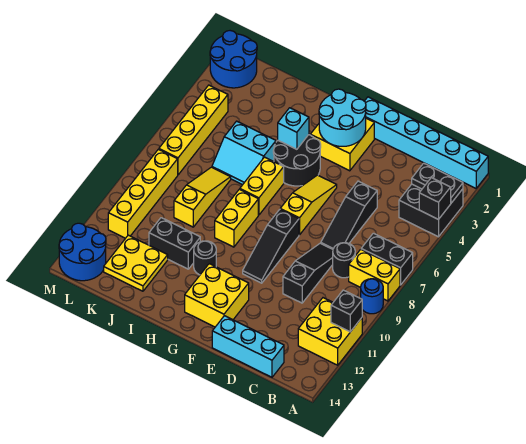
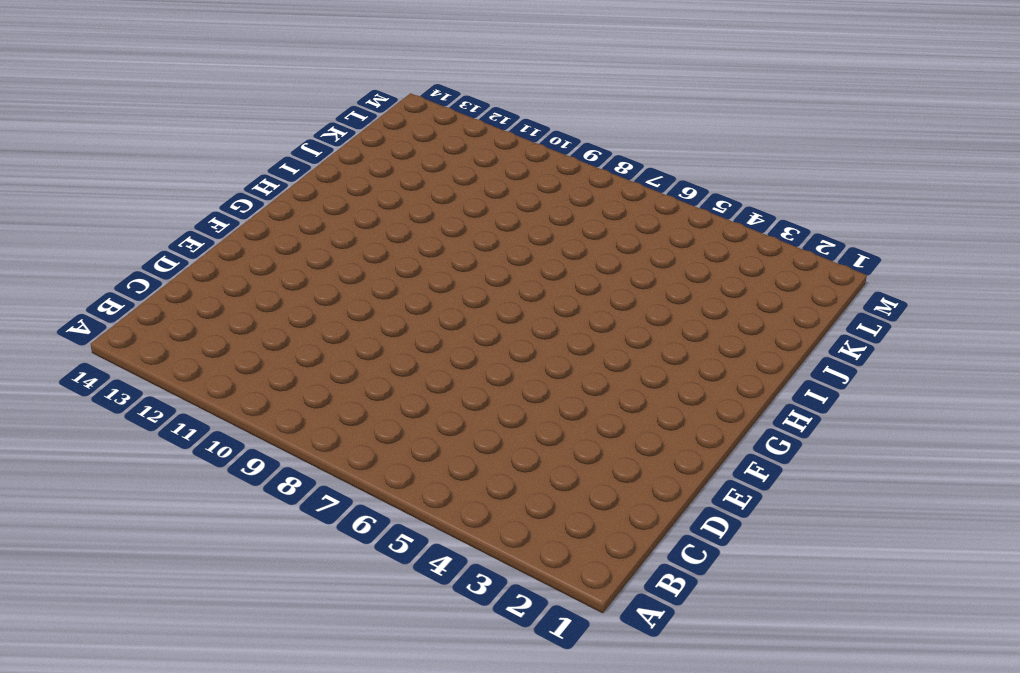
none -> cyan 1x6 brick [365,97,488,188]
none -> black 2x2 brick [399,184,463,237]
none -> black 1x2 brick [361,233,413,285]
none -> yellow 1x2 brick [349,249,400,301]

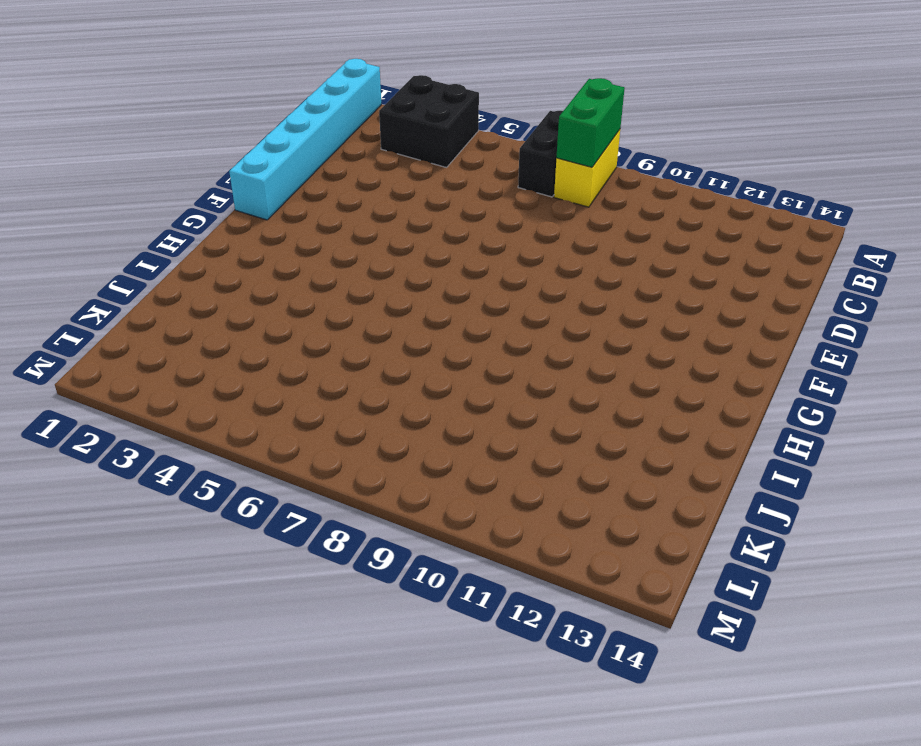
green 1x2 brick [556,78,624,167] -> none
none -> blue 1x1 round brick [361,279,383,314]
none -> yellow 2x2 brick [298,298,362,365]
none -> black 1x1 round brick [333,243,355,278]
none -> cyan 1x3 brick [212,316,284,377]

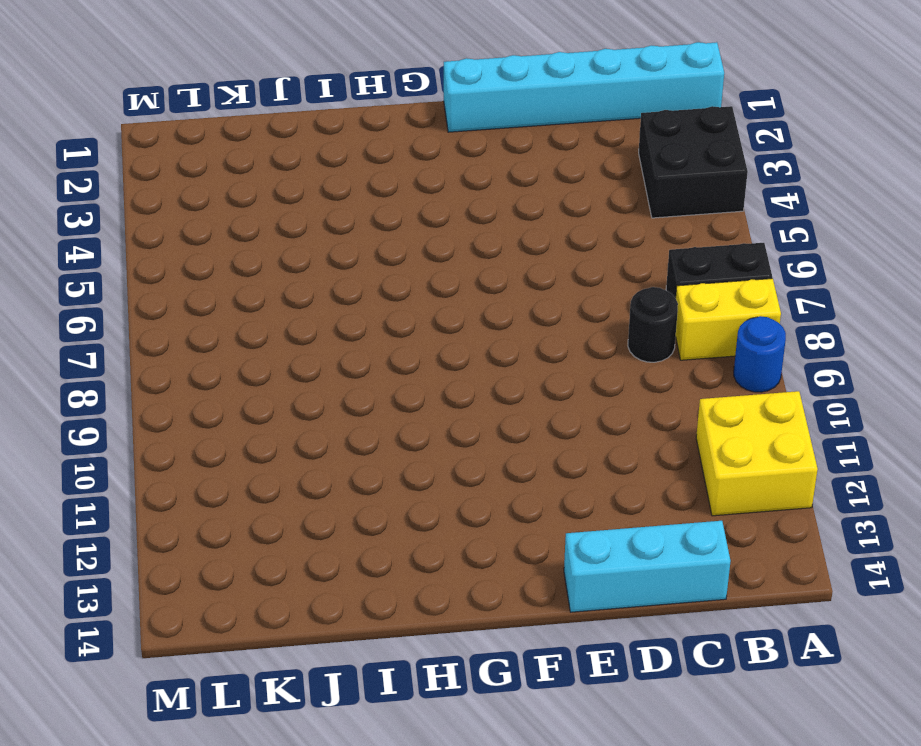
none -> black 1x3 slope [321,181,377,249]
none -> black 1x3 slope [283,243,333,303]
none -> yellow 2x2 brick [310,118,374,171]
none -> yellow 1x3 slope [280,175,337,235]

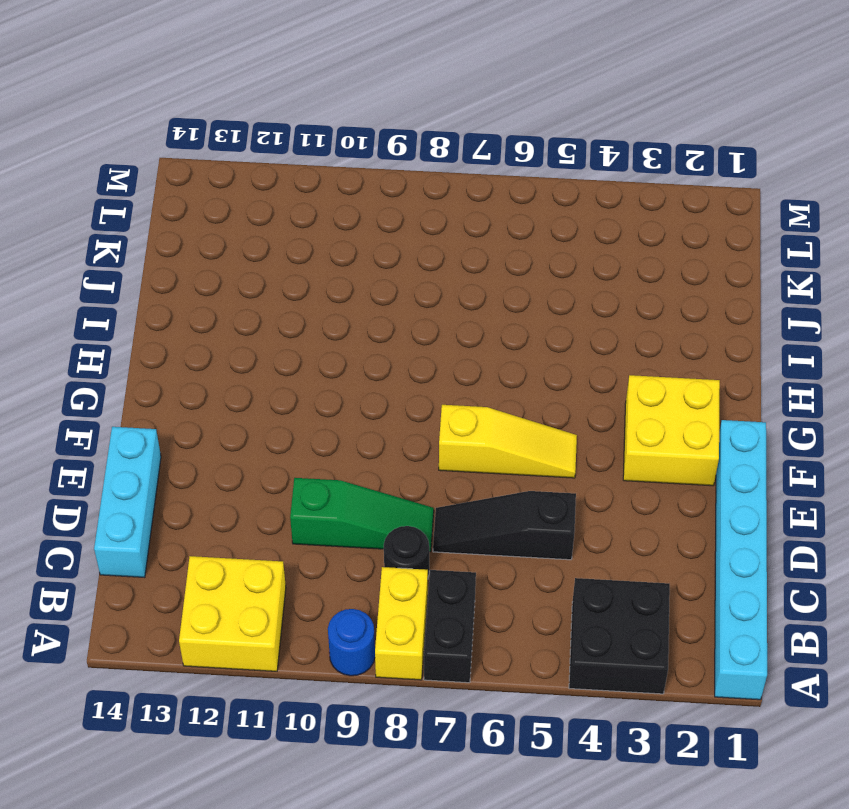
green 1x3 slope [290,478,434,552] -> black 1x3 slope [283,243,333,303]
none -> black 1x3 slope [243,210,299,283]
none -> yellow 2x2 brick [185,264,249,327]
none -> black 2x2 round brick [273,135,321,186]
none -> yellow 1x2 brick [240,157,284,215]

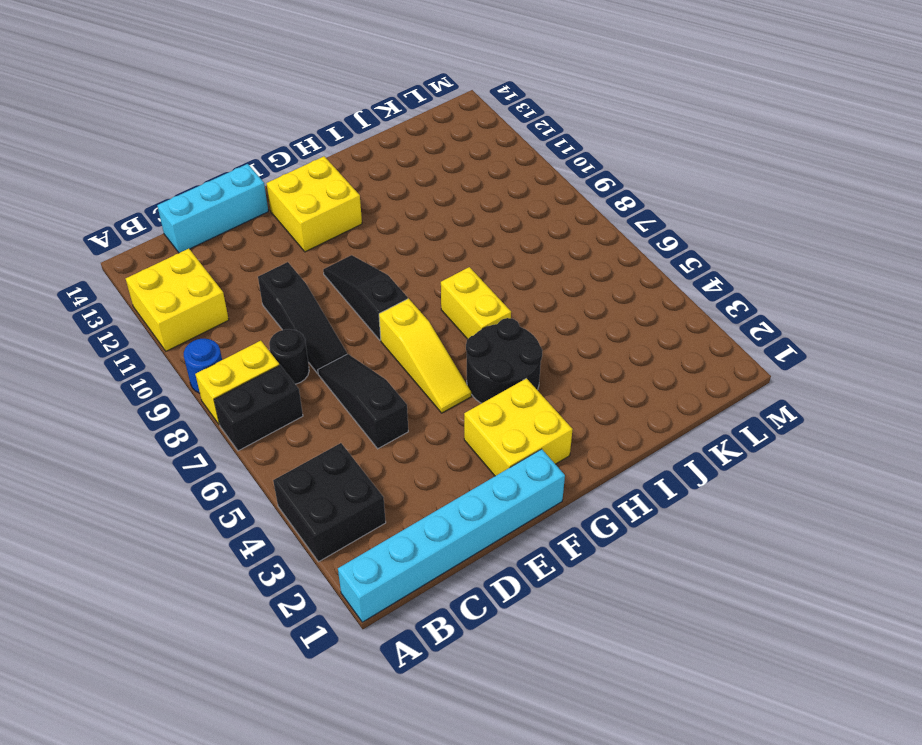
none -> yellow 1x2 brick [215,189,258,247]
none -> black 1x1 round brick [194,241,216,275]
none -> cyan 2x2 slope [212,121,276,185]
none -> black 1x2 brick [149,218,200,269]

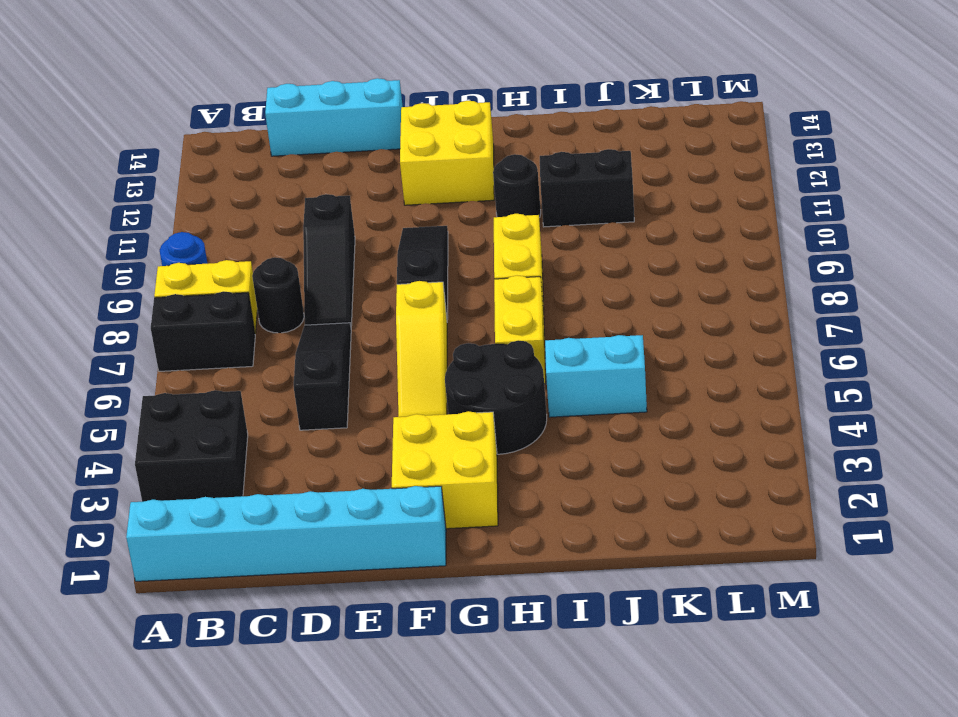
none -> yellow 2x2 brick [298,298,362,365]
none -> yellow 1x3 slope [174,167,231,227]
none -> yellow 2x2 plate [104,235,168,291]
none -> blue 2x2 round brick [210,31,257,88]

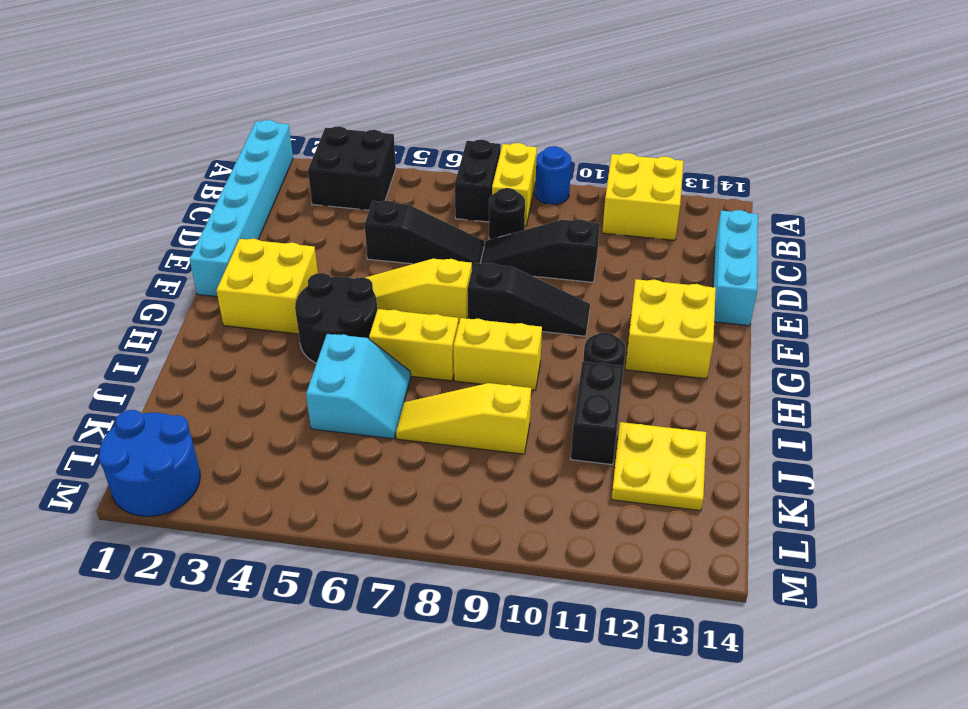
none -> yellow 1x4 brick [159,85,228,175]
none -> yellow 1x4 brick [108,149,178,238]
none -> blue 2x2 round brick [59,223,106,281]
none -> black 1x2 plate [412,163,463,203]

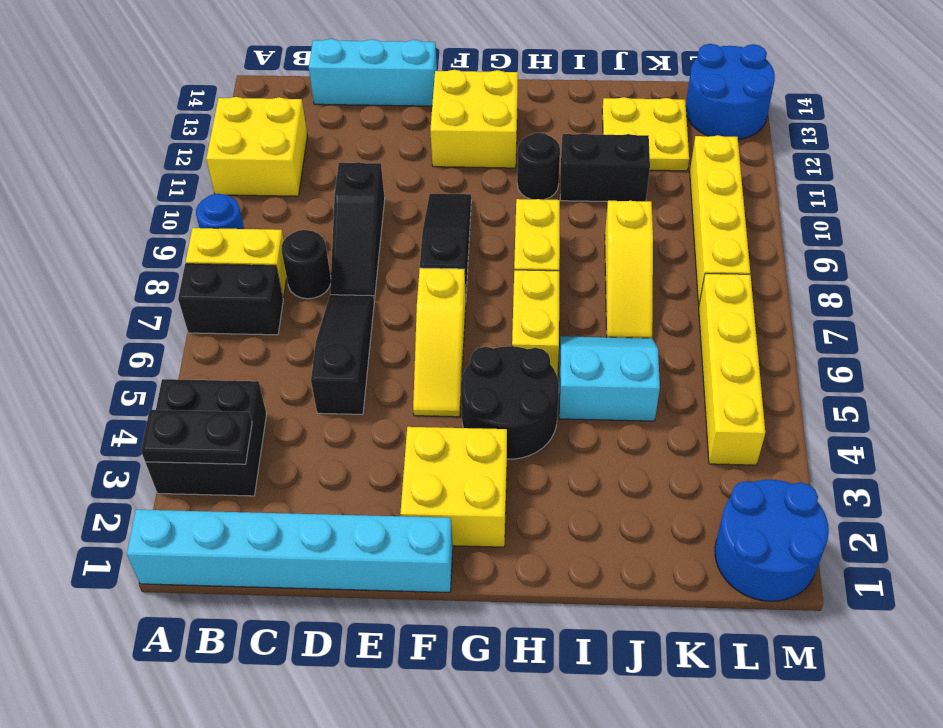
none -> black 1x1 brick [419,178,451,220]
none -> black 1x1 brick [331,290,362,332]
none -> cyan 2x2 round brick [319,89,366,146]
none -> cyan 1x1 brick [278,108,309,149]

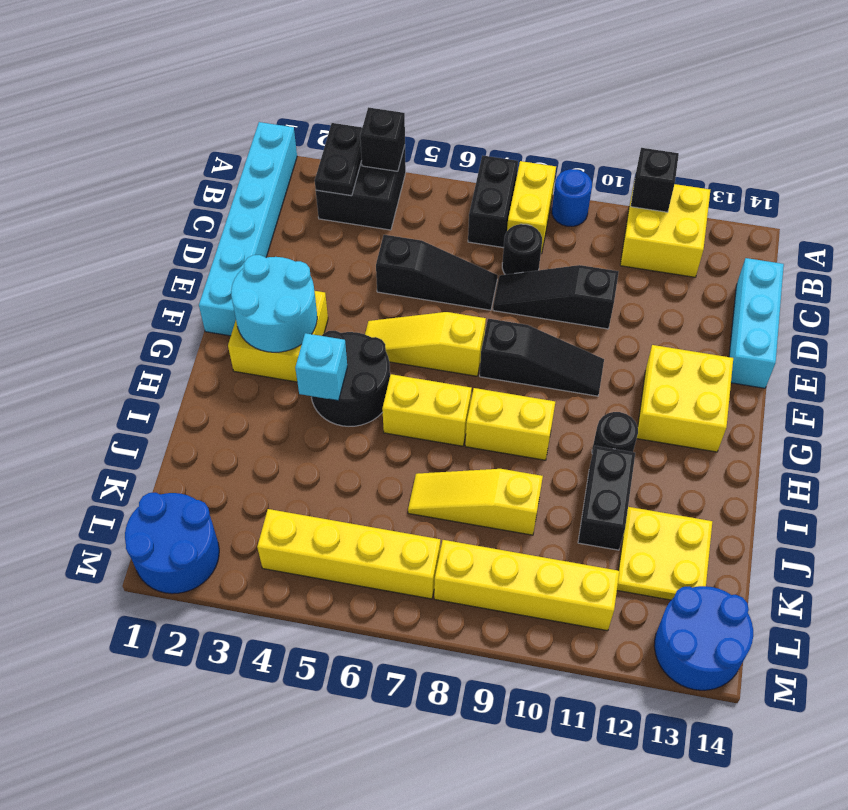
none -> cyan 2x2 slope [212,121,276,185]

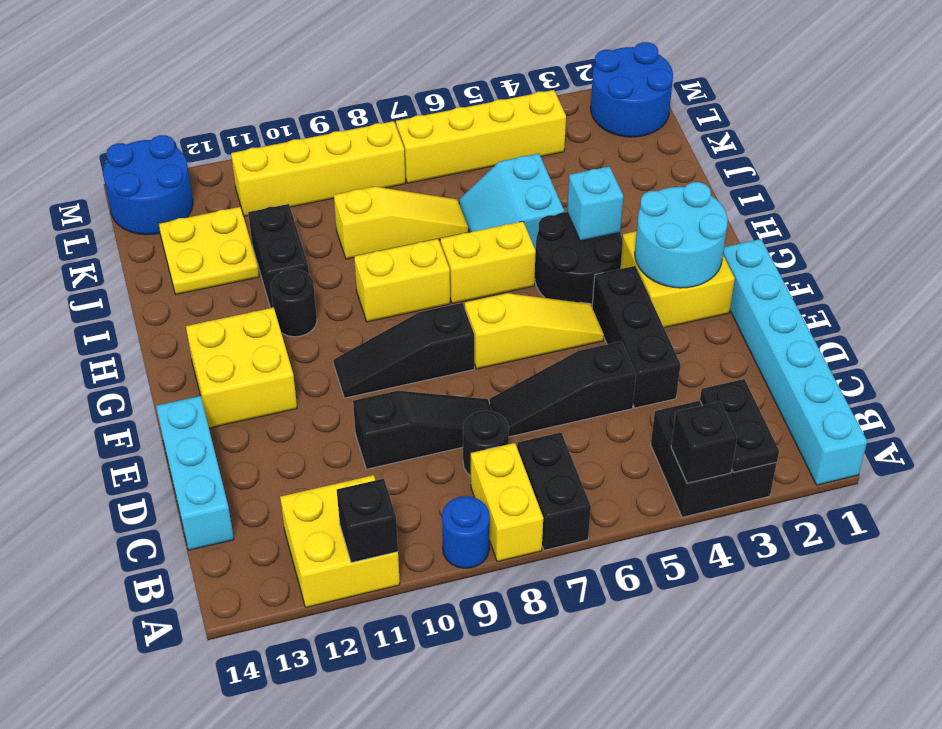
black 1x3 brick [592,266,681,408] -> none

